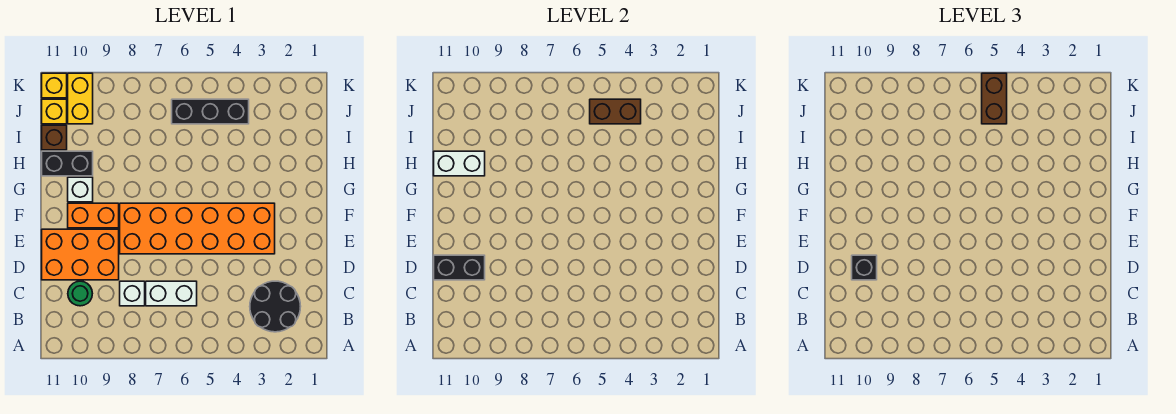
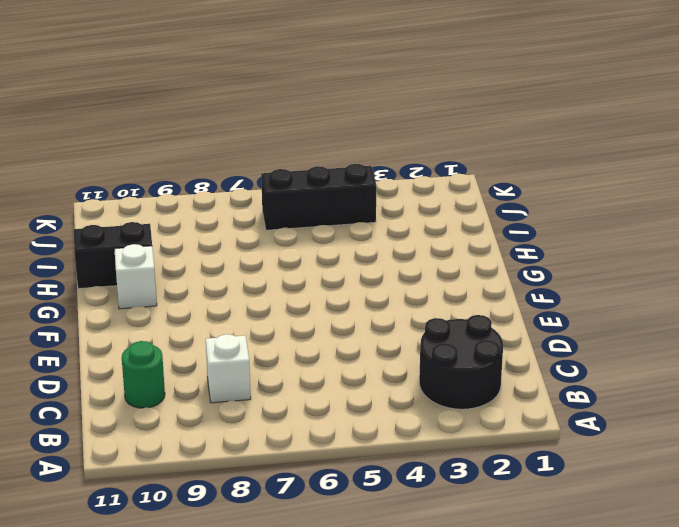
none -> white 1x2 brick [146,281,197,306]
none -> orange 2x3 brick [42,229,119,280]
none -> orange 2x6 brick [120,203,275,254]

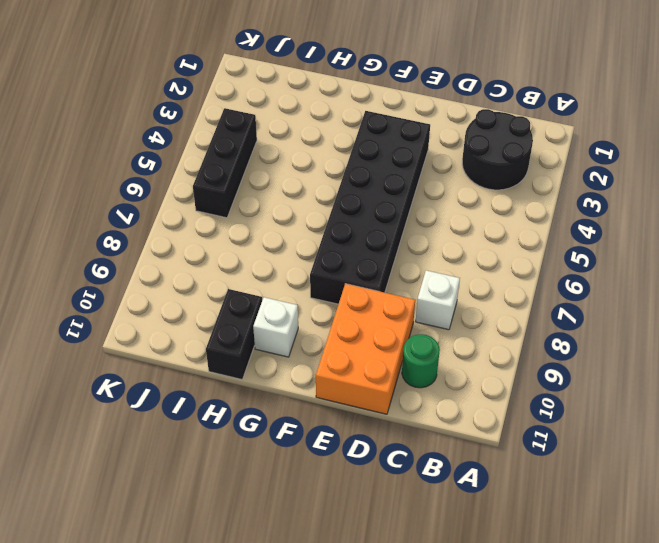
black 2x6 brick [310,111,430,304] -> orange 2x6 brick [120,203,275,254]
none -> white 1x2 brick [146,281,197,306]
none -> orange 1x2 brick [68,203,119,228]
none -> brown 1x1 brick [42,125,67,150]

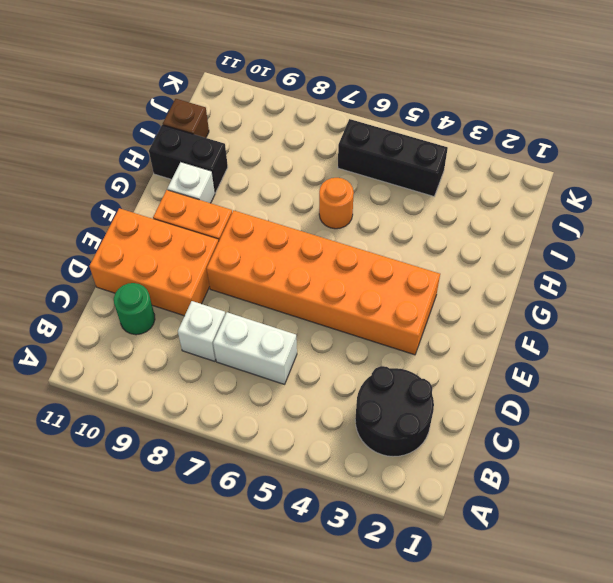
orange 1x1 round brick [319,178,354,229] -> none
none -> yellow 1x2 brick [68,73,93,124]
none -> yellow 1x1 brick [42,99,67,124]
none -> yellow 1x1 brick [42,73,67,98]

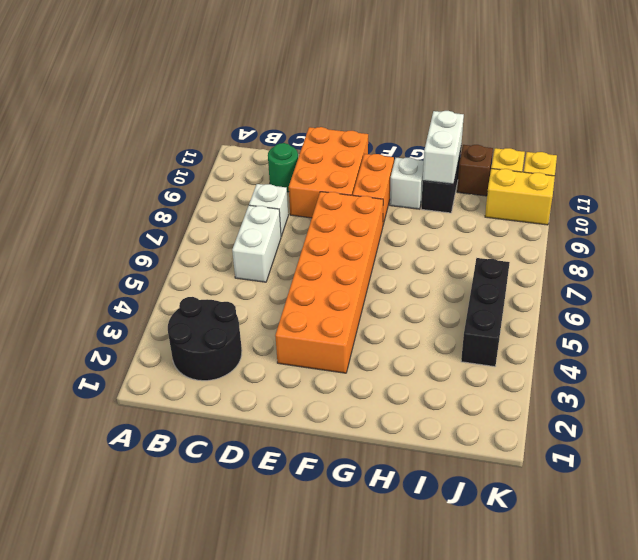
none -> black 1x2 brick [434,255,485,280]
none -> brown 1x2 brick [590,99,641,124]
none -> black 1x1 brick [852,255,877,280]

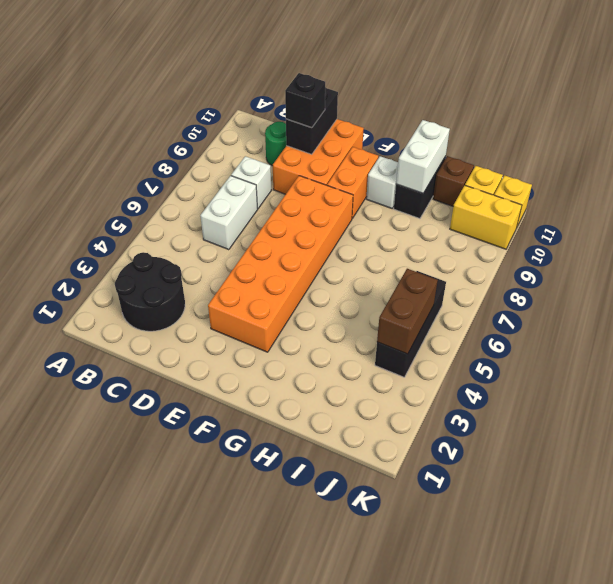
none -> brown 1x2 brick [982,73,1007,124]

